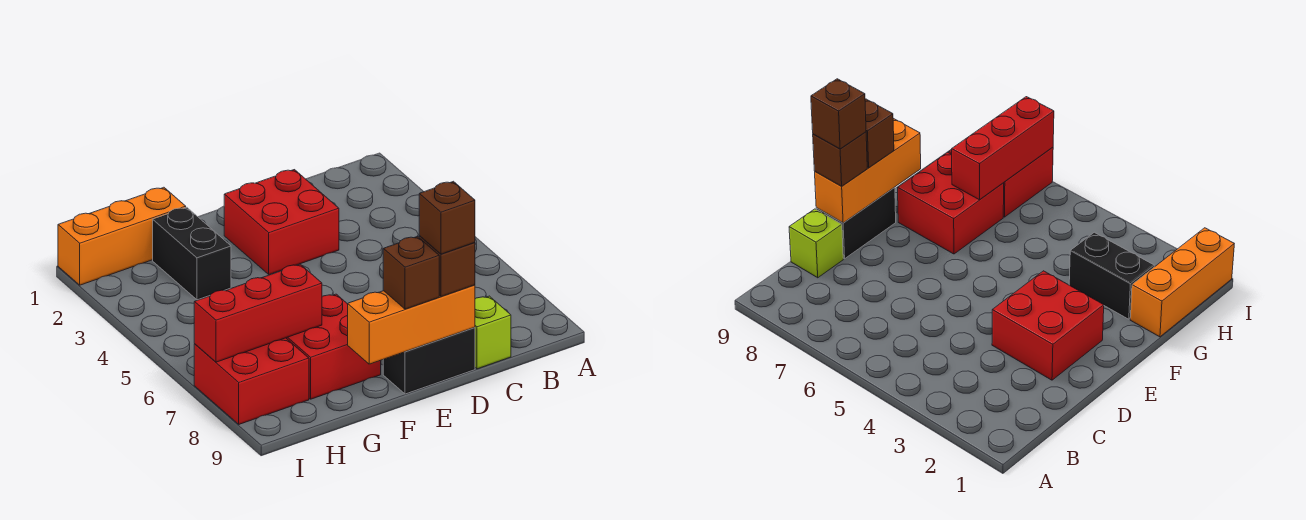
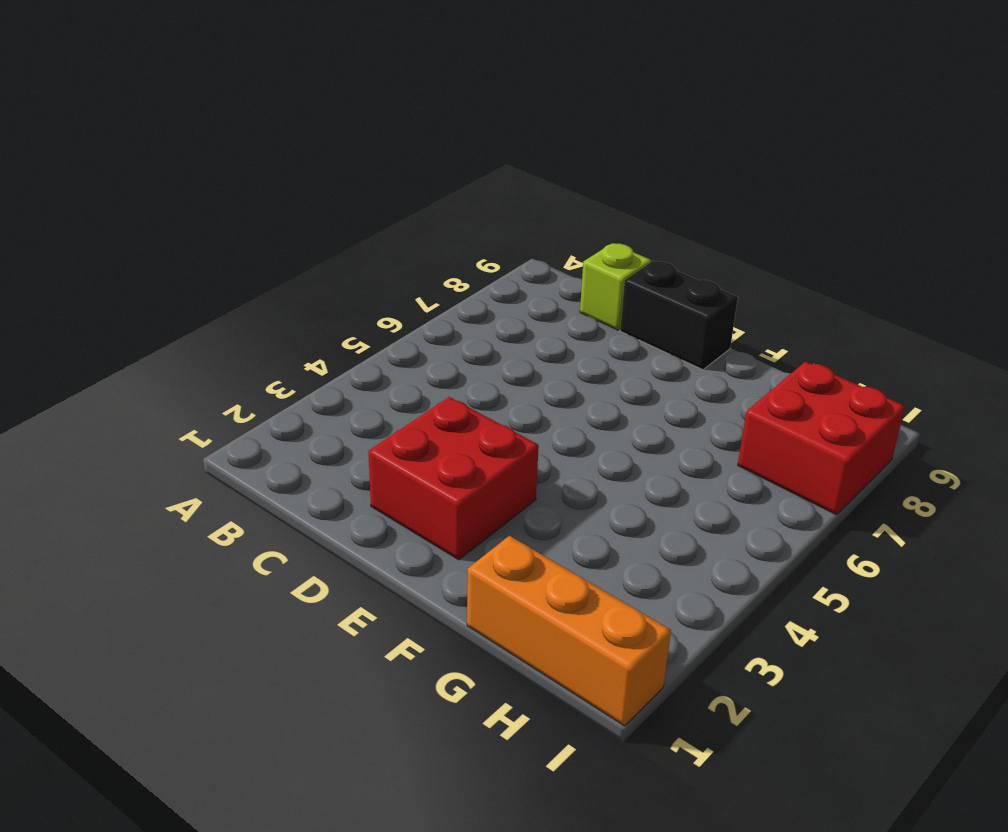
none -> red 2x2 brick [286,294,381,399]
none -> black 1x2 brick [153,207,231,300]
none -> orange 1x3 brick [348,285,475,364]

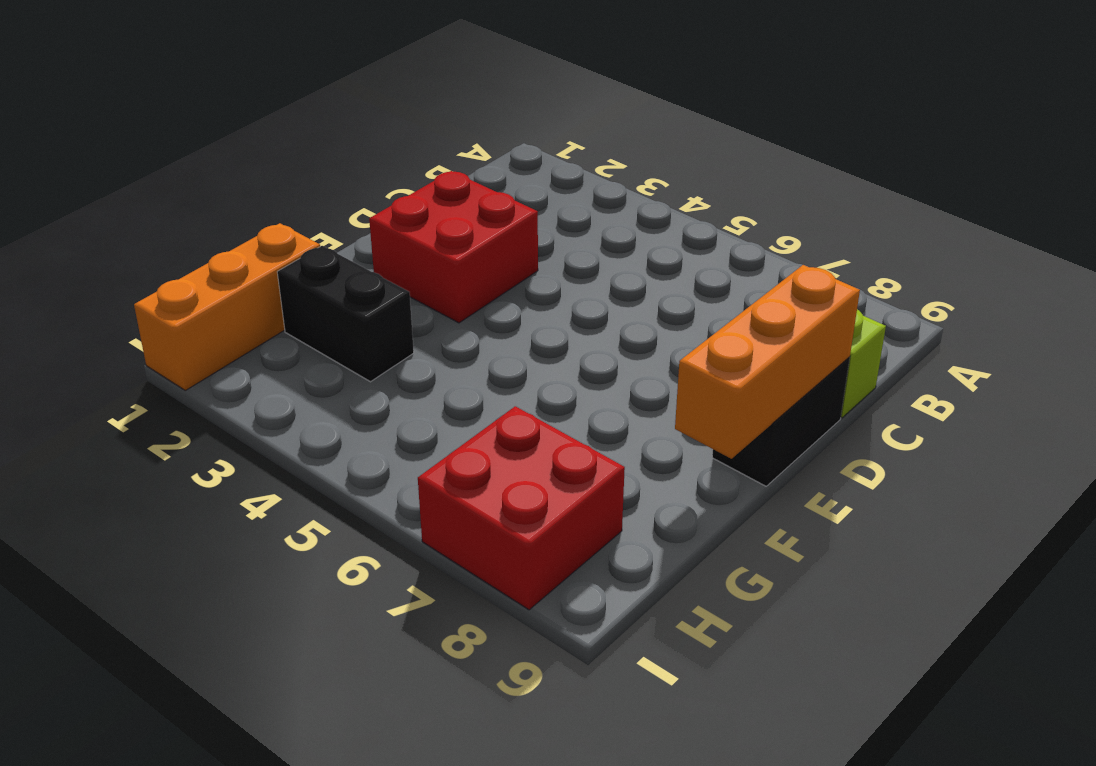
none -> red 2x2 brick [286,294,381,399]
none -> red 1x3 brick [194,264,322,362]
none -> brown 1x1 brick [419,236,475,297]

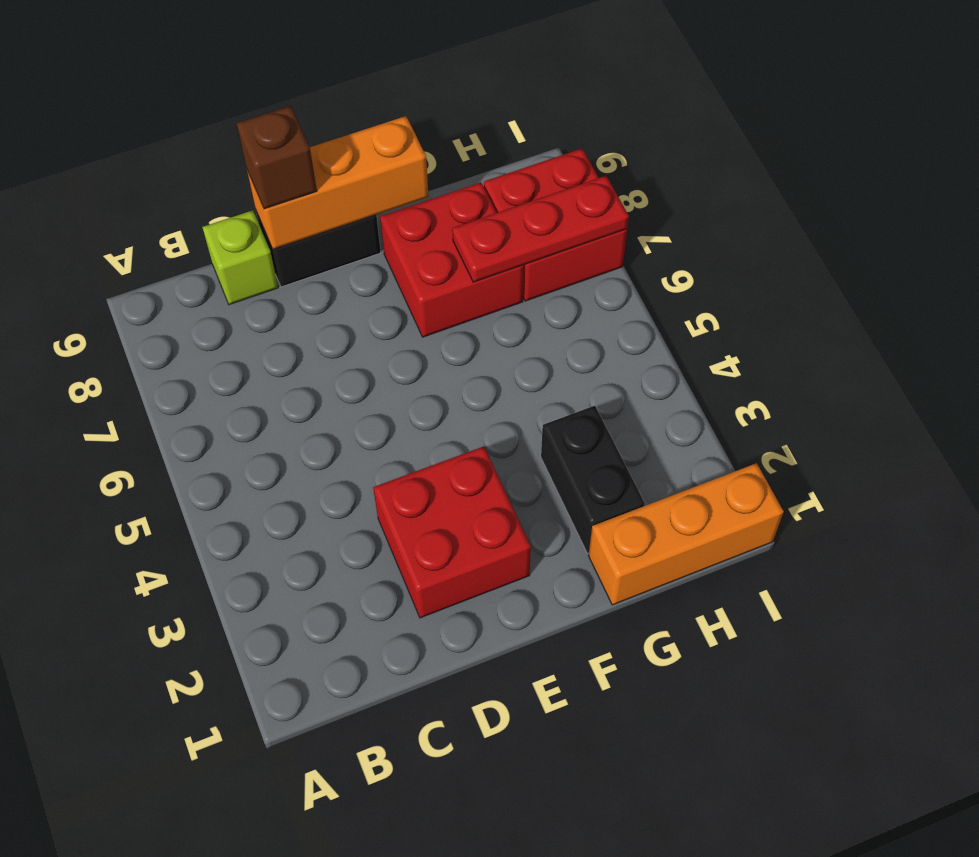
red 1x3 plate [452,176,629,282] -> red 1x3 brick [194,264,322,362]
none -> brown 1x1 brick [383,236,439,309]
none -> brown 1x1 brick [419,181,475,254]

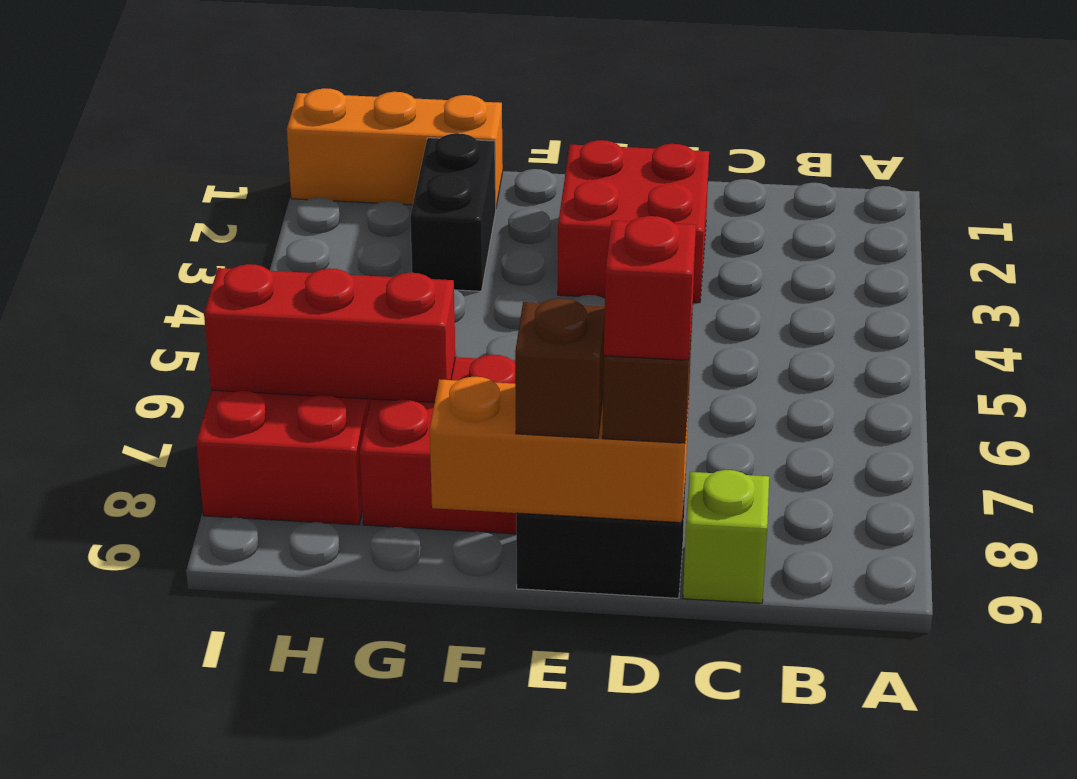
red 1x1 brick [604,216,696,360] -> brown 1x1 brick [419,181,475,254]

